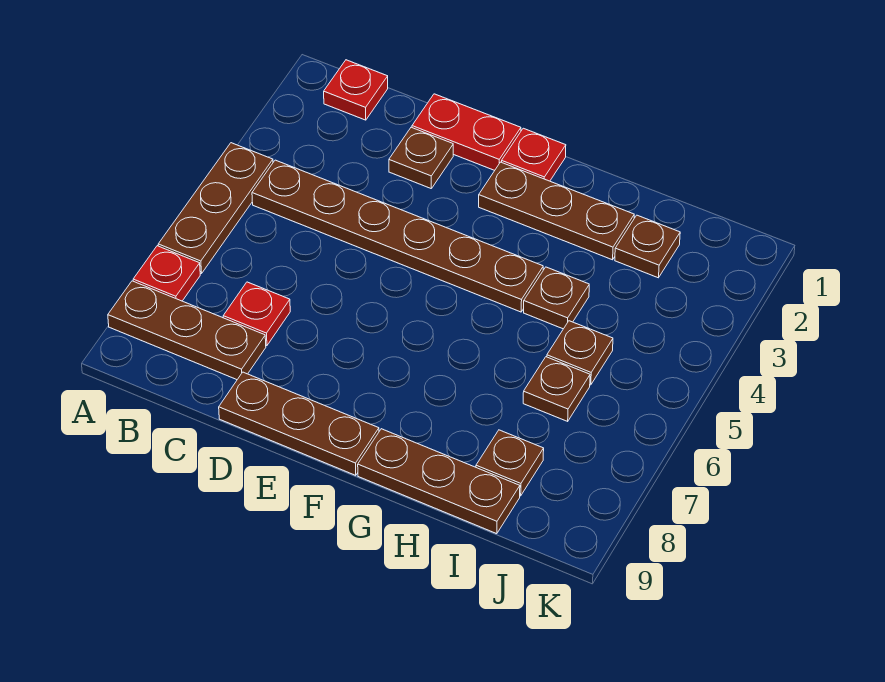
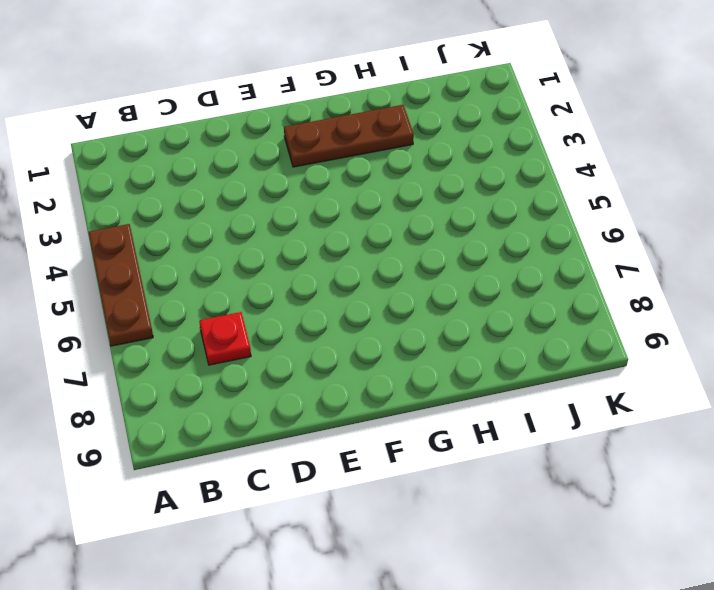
none -> red 1x1 plate [133,246,200,301]
none -> brown 1x3 plate [108,281,266,380]
none -> red 1x1 plate [324,60,388,120]

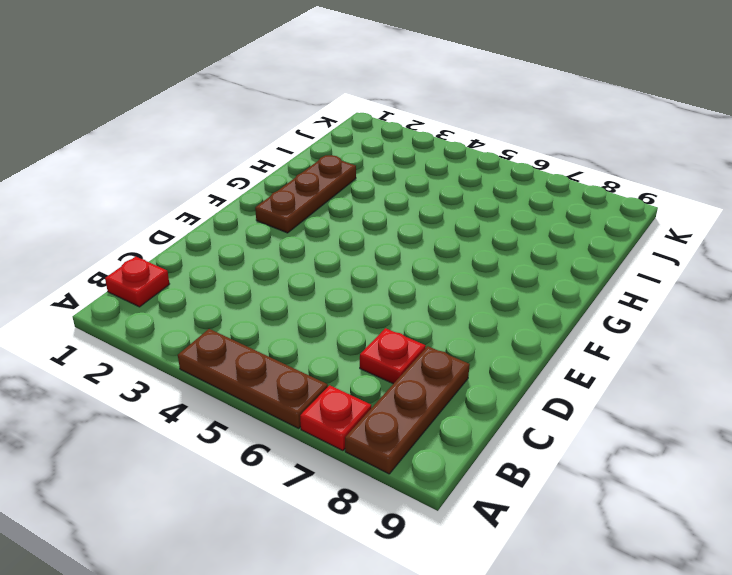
none -> brown 1x6 plate [252,160,543,312]
none -> red 1x2 plate [412,94,521,170]
none -> brown 1x1 plate [389,127,453,189]

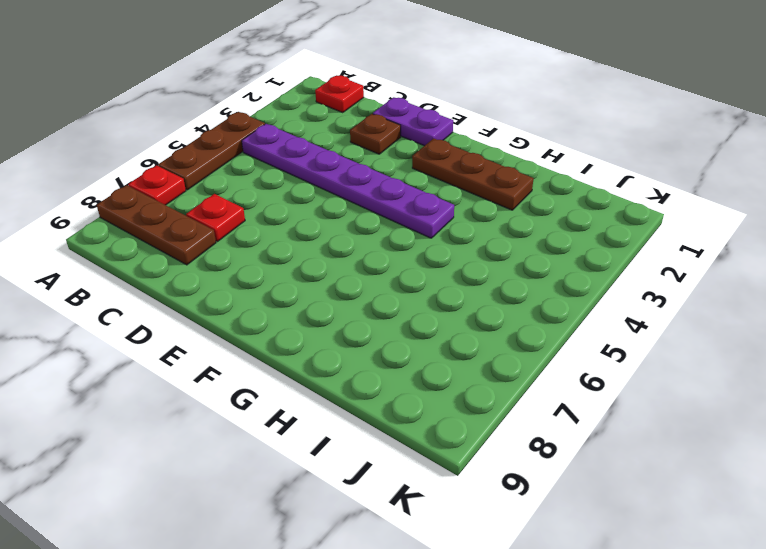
purple 1x6 plate [242,124,454,238] -> brown 1x6 plate [252,160,543,312]
purple 1x2 plate [373,97,453,146] -> red 1x2 plate [412,94,521,170]
none -> brown 1x3 plate [219,372,379,475]
none -> red 1x1 plate [502,128,566,181]
none -> brown 1x3 plate [358,429,520,534]

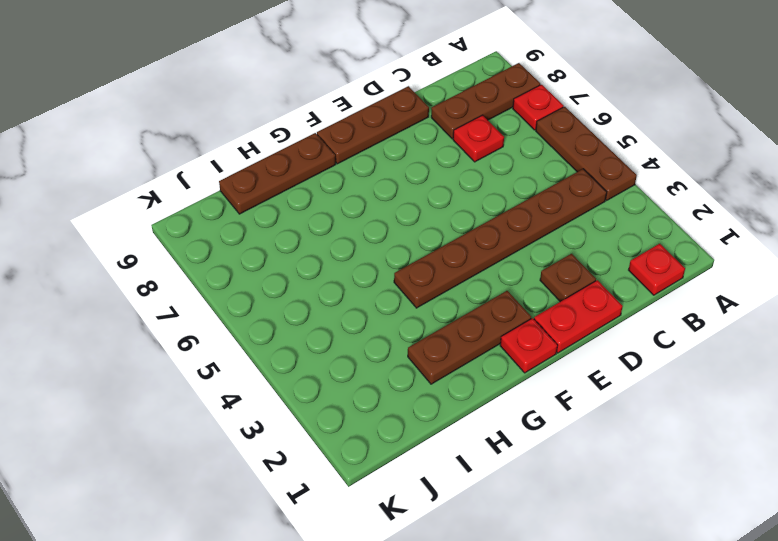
none -> brown 1x1 plate [524,267,589,329]
none -> brown 1x1 plate [615,215,680,278]
none -> brown 1x1 plate [547,321,613,385]

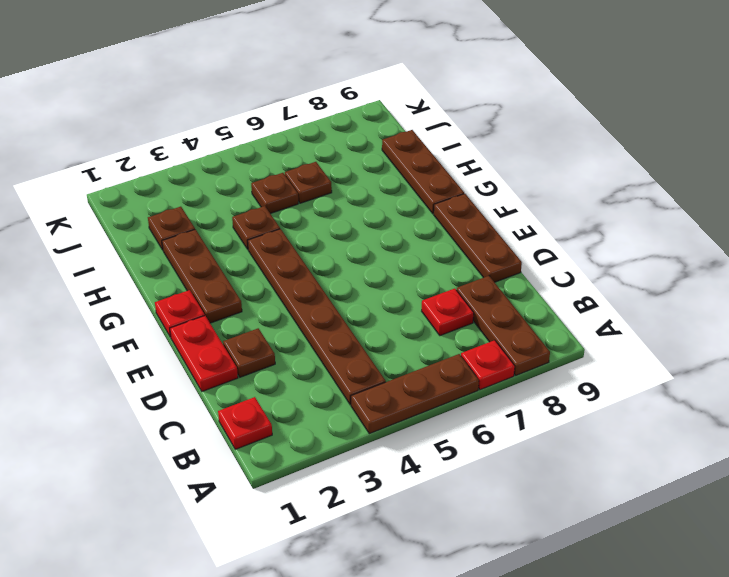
none -> brown 1x1 plate [476,430,544,496]

